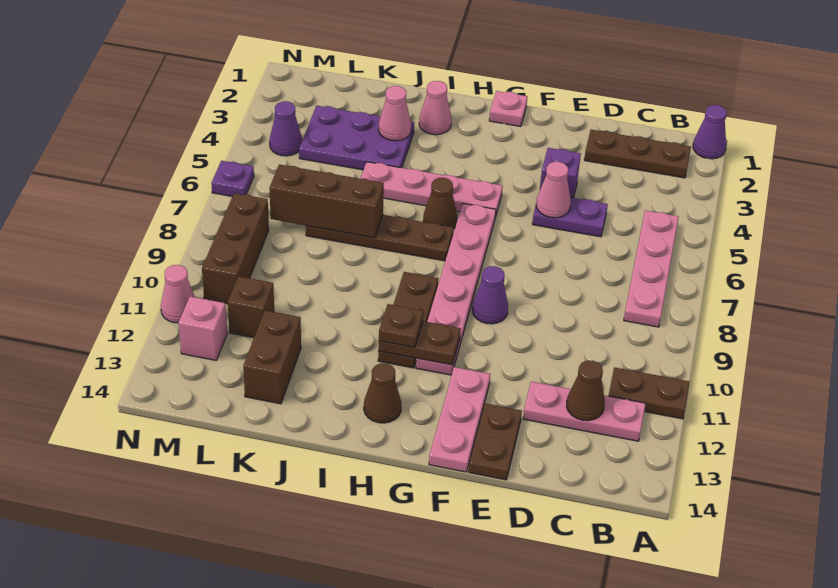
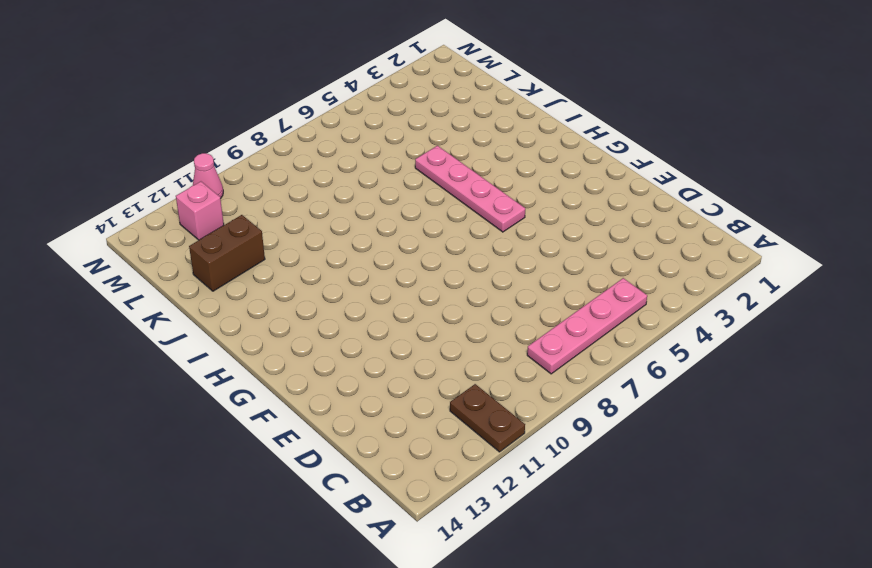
none -> purple 1x1 cone [693,105,727,159]
none -> brown 1x3 plate [584,130,691,178]
none -> pink 1x3 plate [523,382,646,441]
none -> purple 1x2 plate [532,197,608,237]

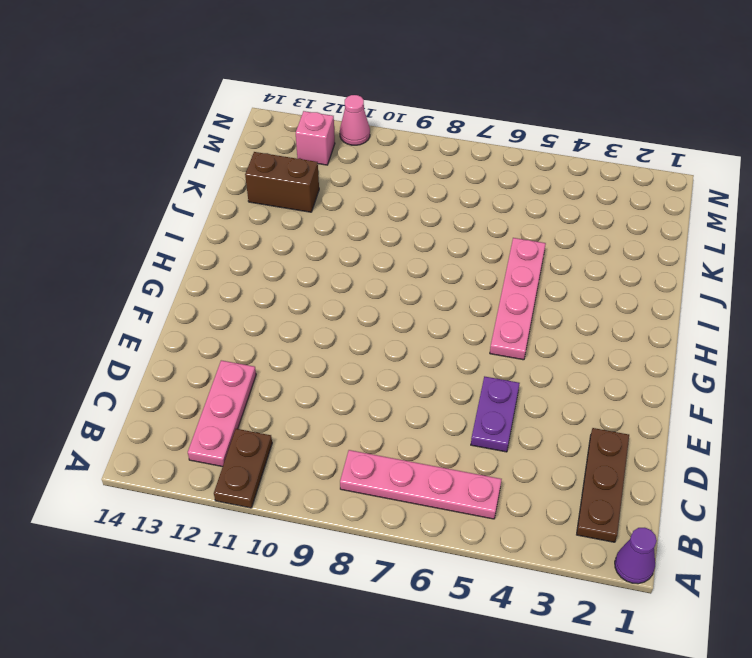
none -> purple 1x1 brick [540,148,581,198]
none -> brown 1x2 plate [469,403,522,480]
none -> purple 1x1 cone [472,266,508,324]
none -> pink 1x3 plate [429,367,490,472]

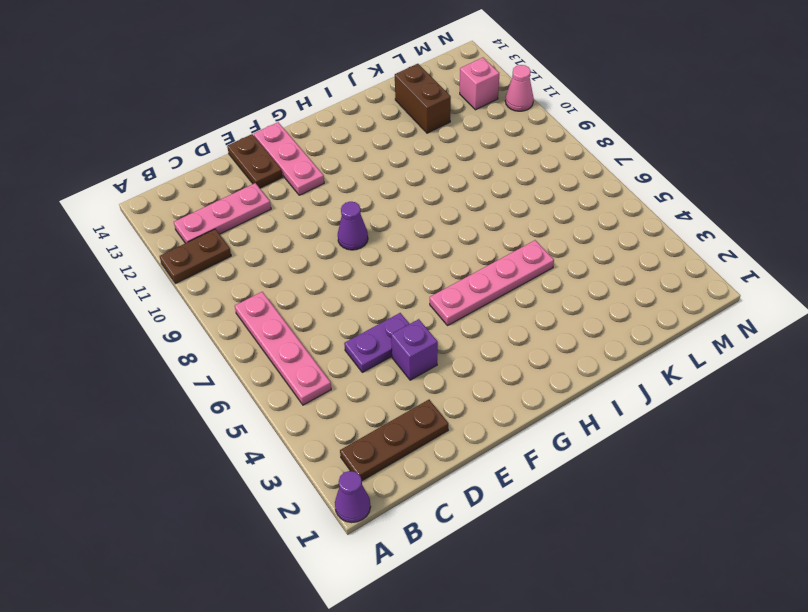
none -> pink 1x1 plate [489,91,527,127]
none -> pink 1x6 plate [416,204,496,375]
none -> brown 1x1 cone [423,178,457,228]
none -> brown 1x4 plate [306,215,454,261]

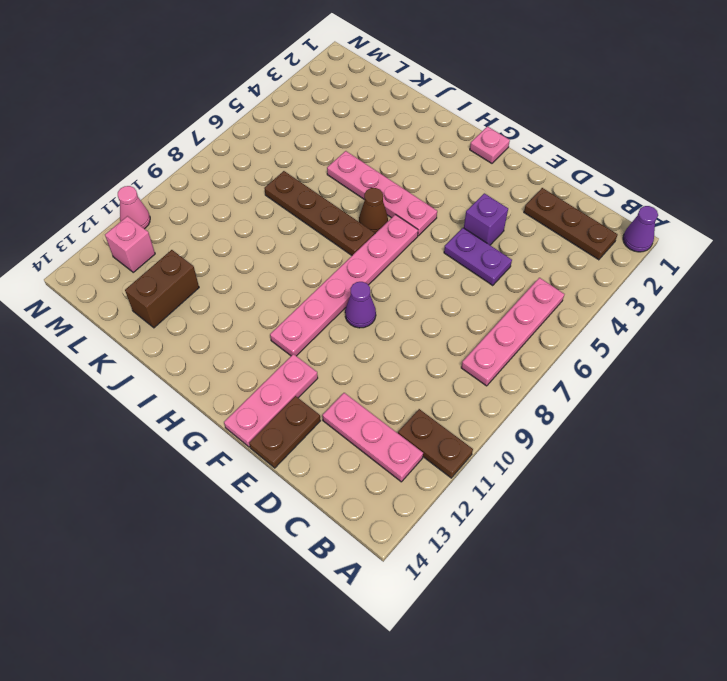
none -> brown 1x3 plate [378,272,438,368]
none -> brown 1x1 cone [364,363,401,423]
none -> pink 1x1 cone [419,81,452,135]
none -> purple 2x3 plate [299,106,414,170]

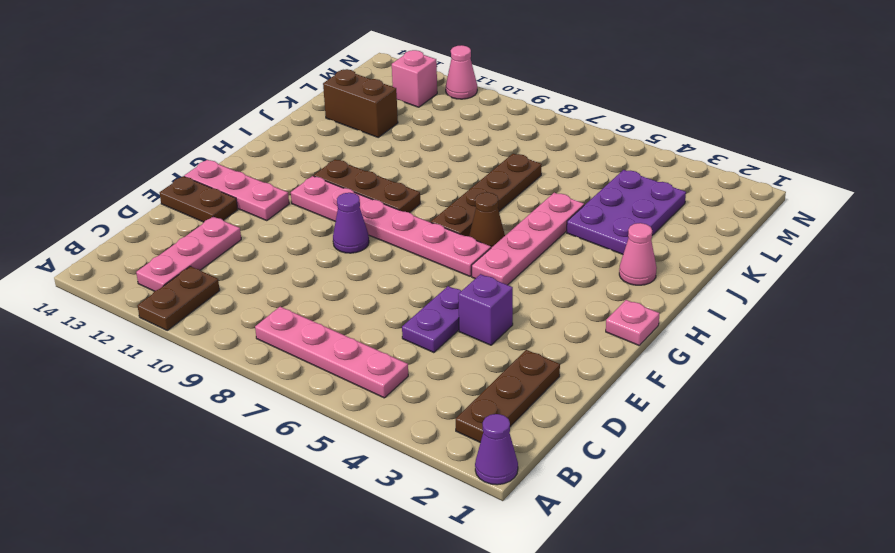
none -> brown 1x1 cone [364,363,401,423]
none -> brown 1x1 brick [228,276,274,338]
none -> purple 1x1 cone [269,101,302,156]
none -> brown 1x3 brick [202,193,269,304]

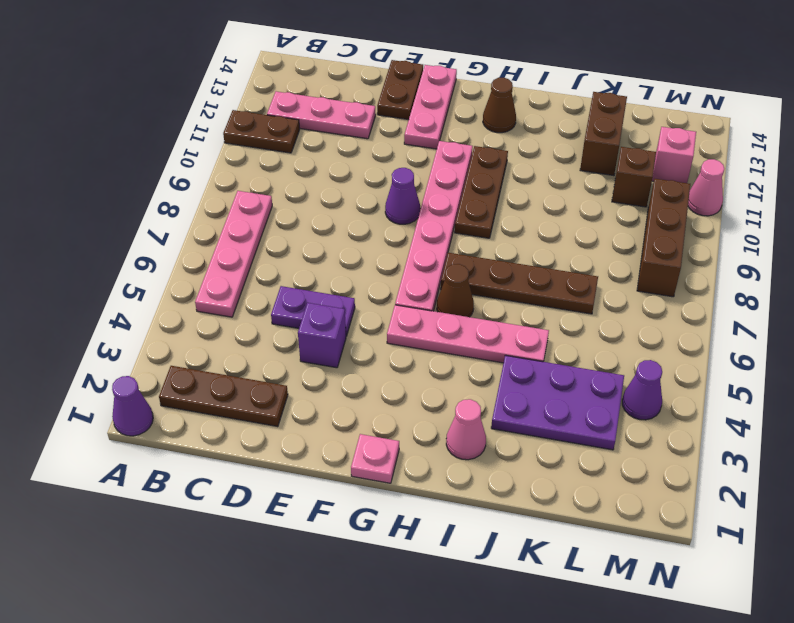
none -> purple 1x1 plate [211,161,254,196]
none -> brown 1x1 cone [567,361,605,421]
none -> pink 1x1 cone [536,162,571,218]
none -> brown 1x2 plate [378,321,461,365]

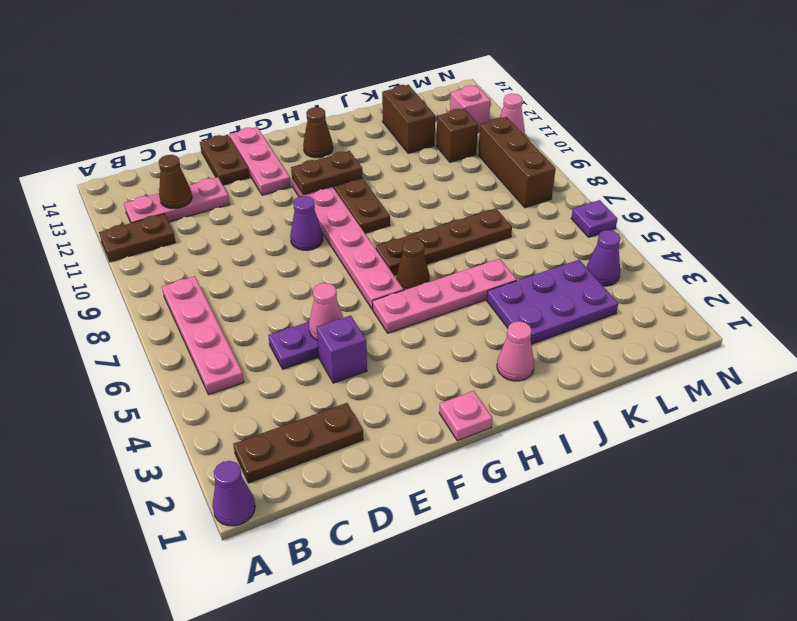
none -> pink 1x1 cone [379,86,411,141]
none -> brown 1x3 brick [270,165,384,238]
none -> brown 1x1 plate [379,304,423,347]

